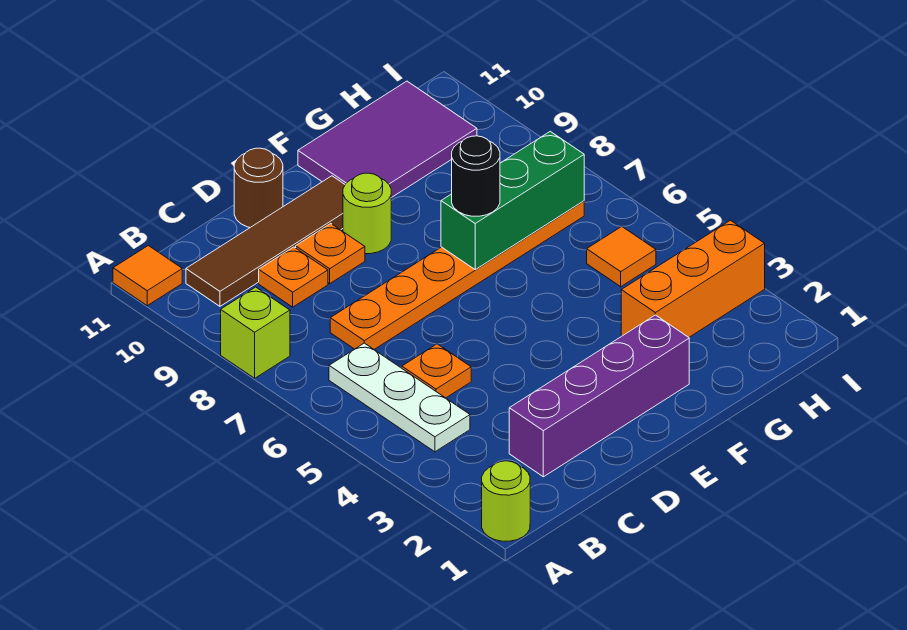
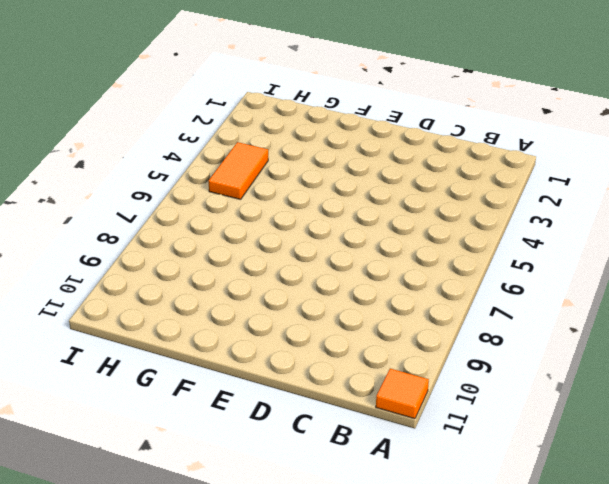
orange 1x2 tile [209,142,268,199] -> orange 1x1 tile [587,226,656,287]
none -> lime 1x1 round brick [482,461,530,541]
none -> lime 1x1 brick [221,287,290,378]
none -> white 1x3 plate [329,343,470,452]

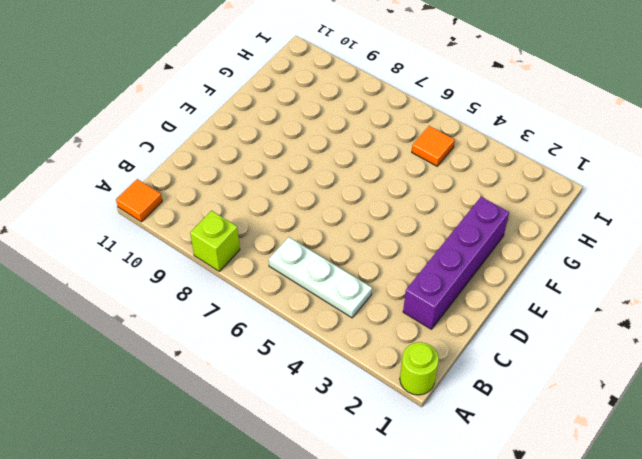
none -> brown 1x4 tile [186,176,345,306]
none -> orange 1x1 plate [402,344,471,398]
none -> orange 1x6 plate [330,201,584,349]

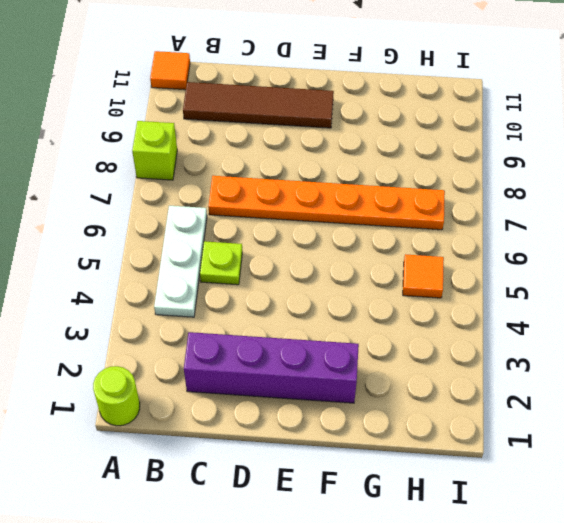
lime 1x1 plate [200,241,242,285] -> orange 1x1 plate [402,344,471,398]
none -> orange 1x1 plate [259,247,328,307]
none -> orange 1x1 plate [296,224,365,284]
none -> brown 1x1 round brick [234,148,283,227]

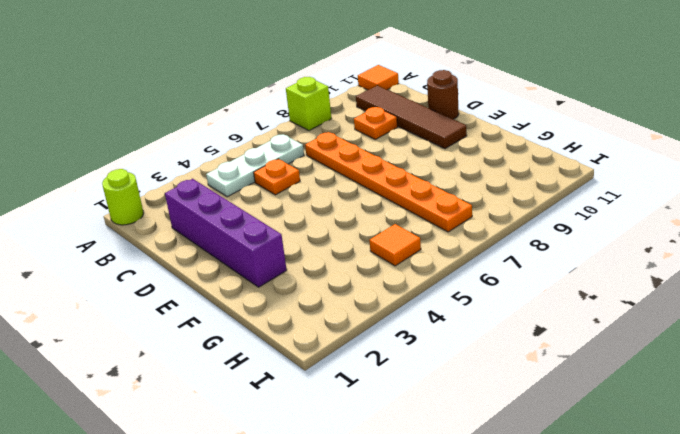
none -> orange 1x1 plate [296,224,365,284]
none -> lime 1x1 round brick [343,173,391,254]
none -> purple 2x3 tile [298,81,477,198]

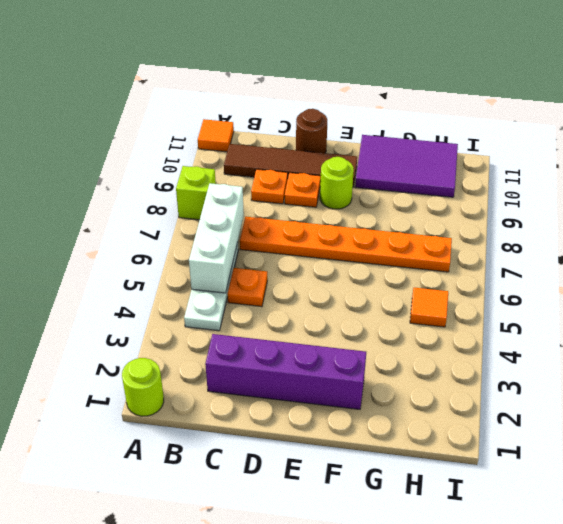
white 1x3 brick [189,183,244,293] -> none
none -> orange 1x3 brick [621,220,765,337]
none -> green 1x3 brick [441,131,584,269]
none -> black 1x1 round brick [452,136,500,216]

